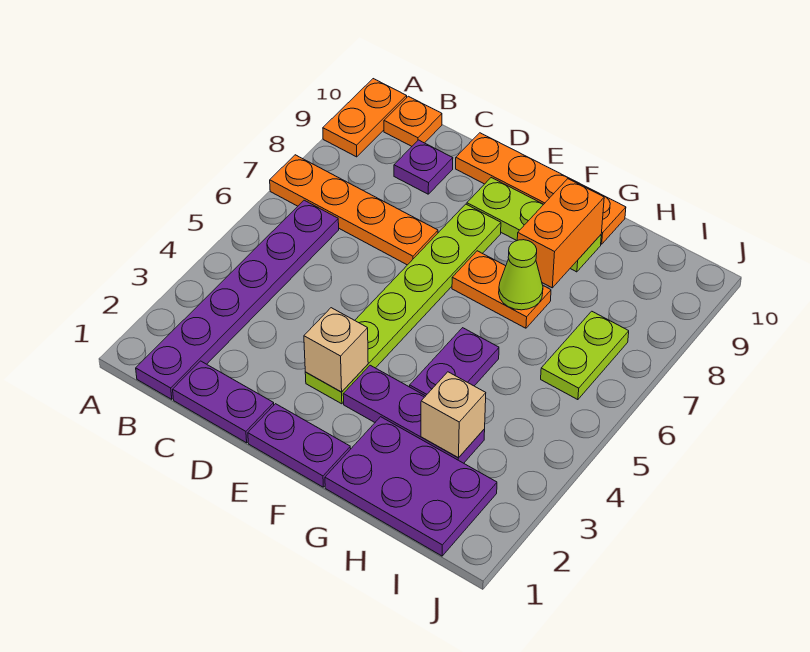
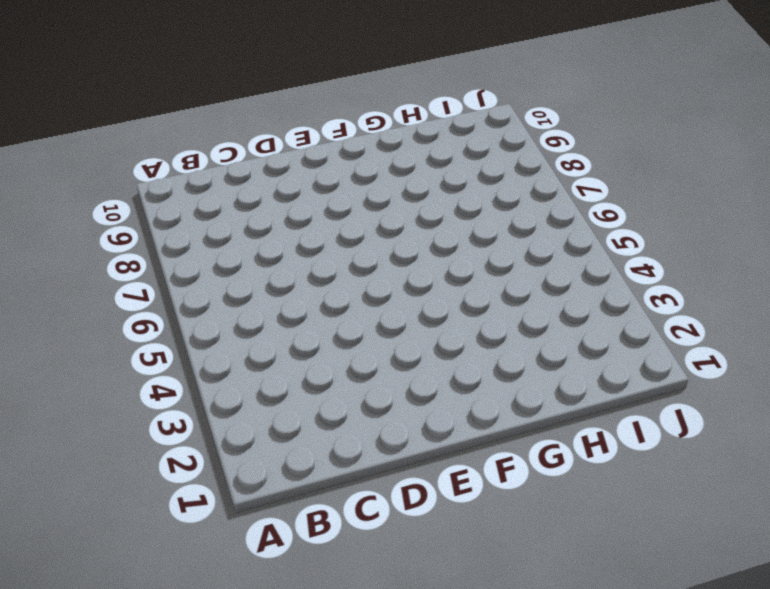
none -> orange 1x4 plate [270,155,438,265]
none -> orange 1x2 plate [323,79,407,157]
none -> purple 1x6 plate [136,200,339,399]

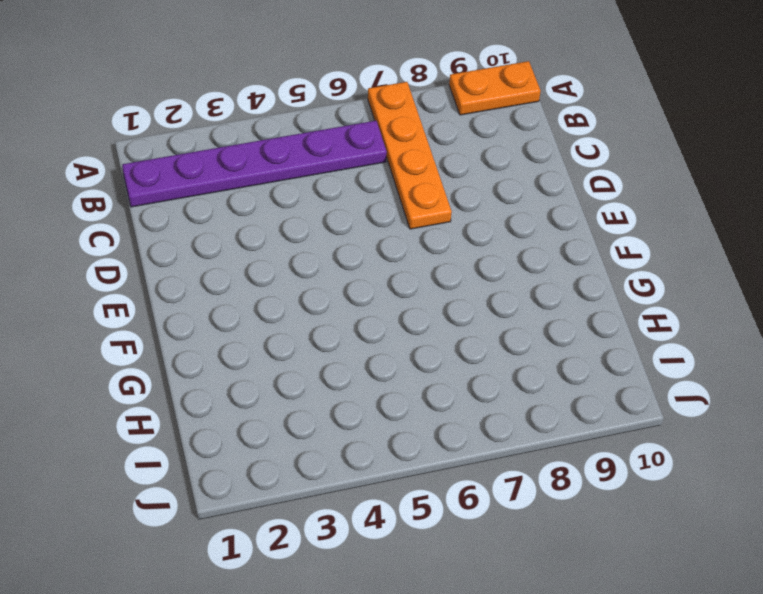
none -> orange 1x1 plate [384,96,442,146]
none -> purple 1x2 plate [173,361,274,443]
none -> purple 1x1 plate [394,140,453,194]

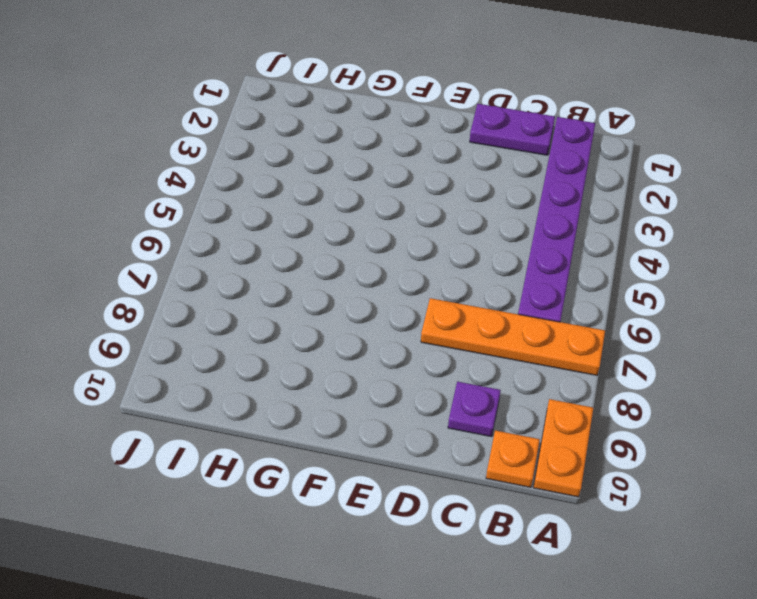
none -> orange 1x4 plate [456,133,626,244]
none -> purple 1x2 plate [248,404,351,487]
none -> lime 1x6 plate [305,204,501,404]

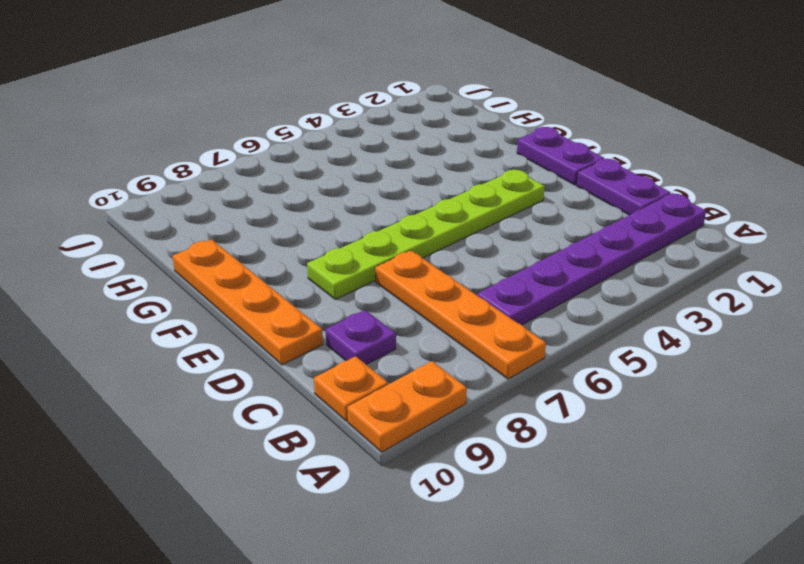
none -> lime 1x3 plate [467,178,601,272]
none -> purple 1x3 plate [343,365,485,463]
none -> orange 1x2 plate [452,251,551,328]

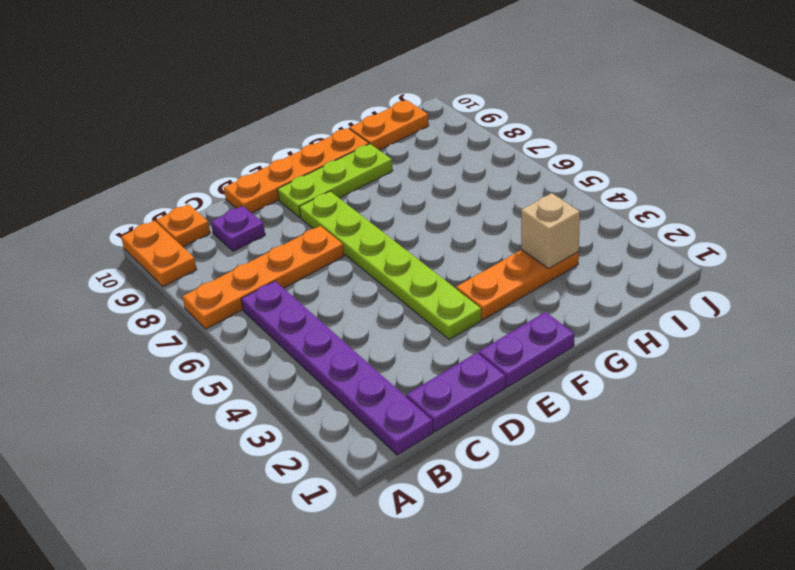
orange 1x3 plate [456,250,579,320] -> purple 1x3 plate [343,365,485,463]
orange 1x2 plate [350,100,429,150] -> orange 1x2 plate moved to [452,251,551,328]
none -> purple 2x3 plate [325,417,497,556]
none -> purple 1x2 plate [410,328,499,396]
none -> lime 1x2 plate [541,311,629,400]

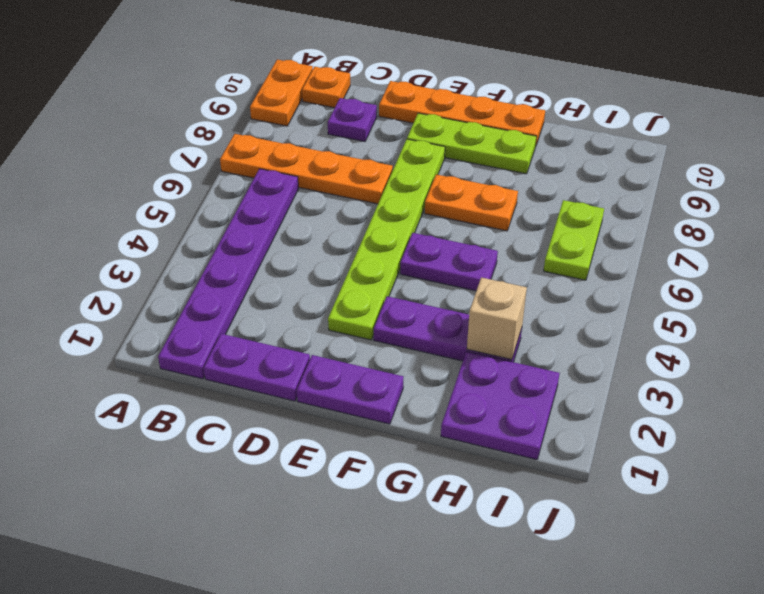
purple 1x2 plate [400,233,498,291] -> purple 1x2 plate turned to [410,328,499,396]
purple 2x2 plate [441,351,560,460] -> purple 2x3 plate [325,417,497,556]
none -> tan 1x1 brick [304,308,368,392]
none -> lime 1x1 cone [499,240,543,310]
none -> orange 1x2 brick [517,179,604,288]

